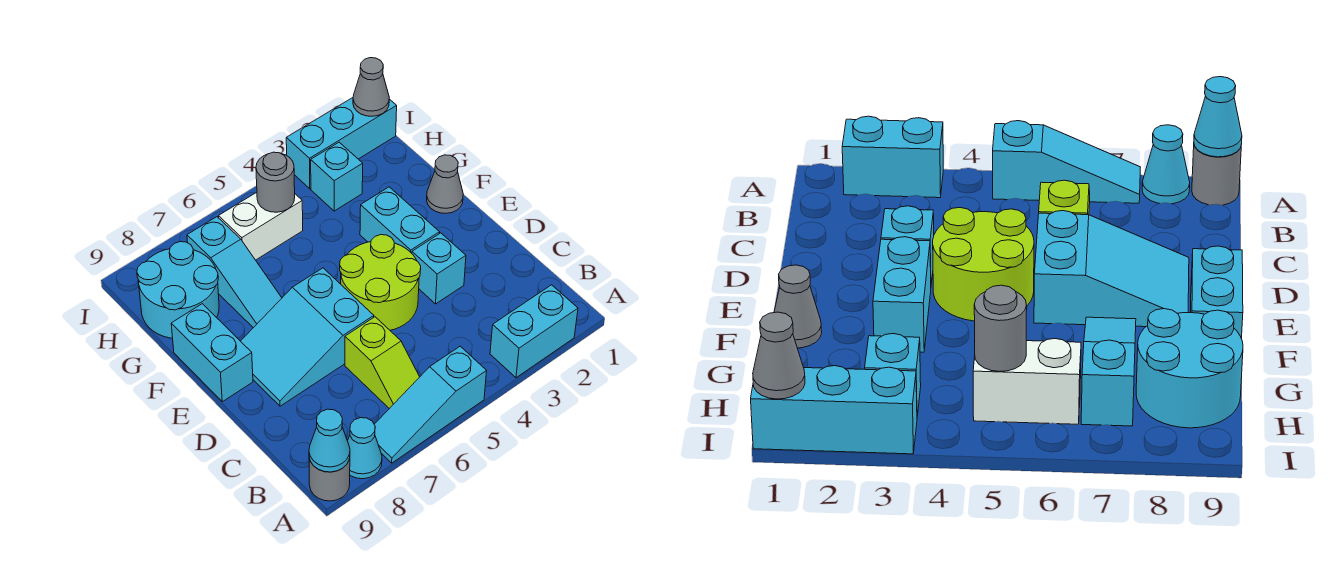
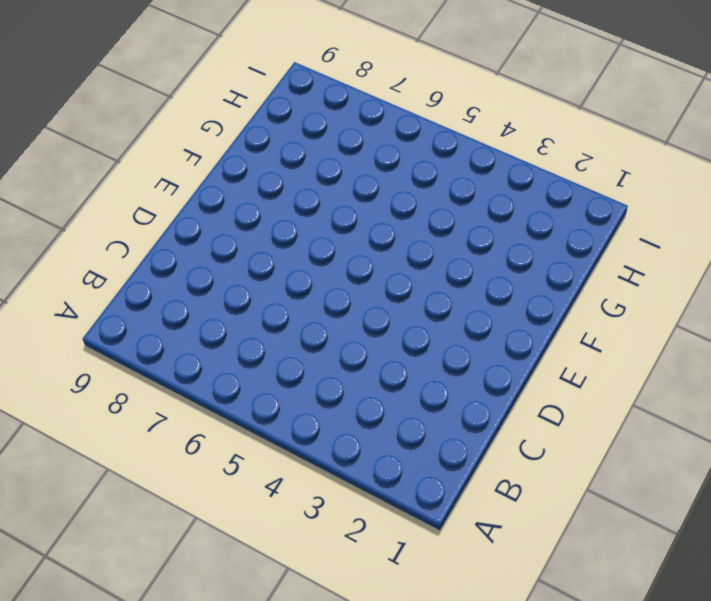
none -> cyan 1x2 brick [490,285,578,378]
none -> cyan 1x3 slope [374,346,487,463]
none -> cyan 1x1 cone [347,418,382,479]

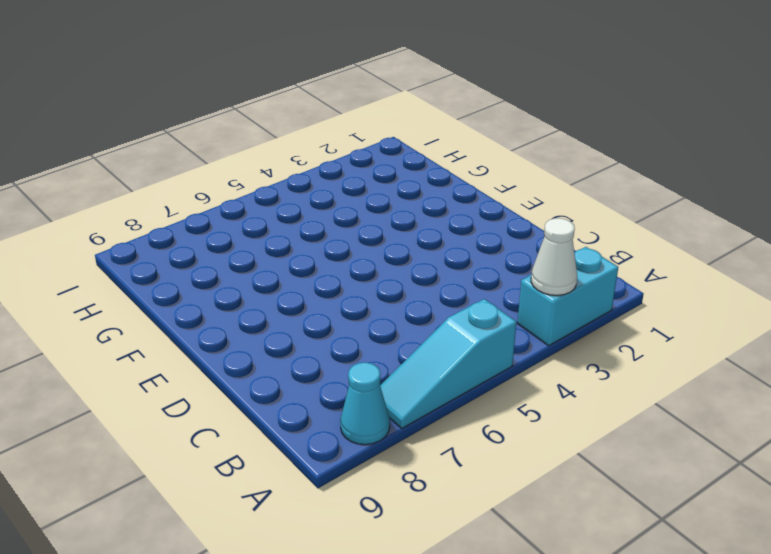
white 1x1 cone [531,218,577,295] -> none
none -> grey 1x1 round brick [309,458,350,501]
none -> lime 1x2 slope [345,317,419,409]
none -> cyan 1x1 brick [412,233,466,304]

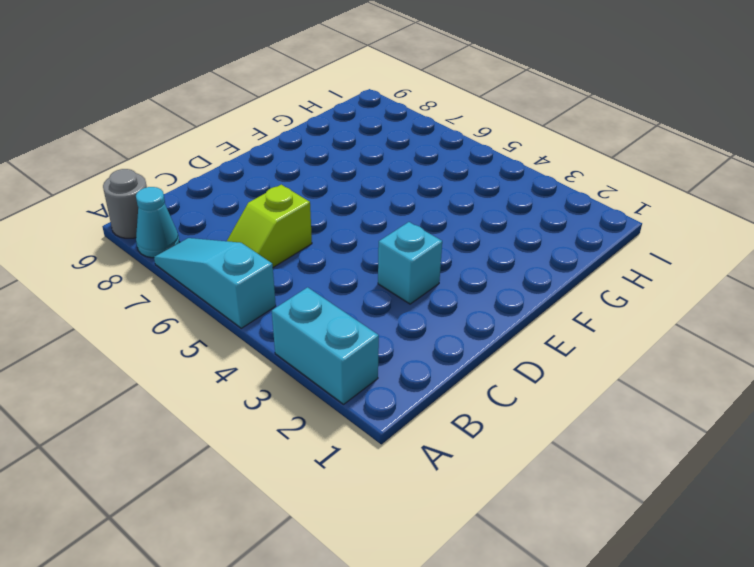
none -> lime 2x2 round brick [340,235,421,330]
none -> cyan 2x3 slope [241,268,374,406]
none -> cyan 1x2 brick [360,187,440,253]

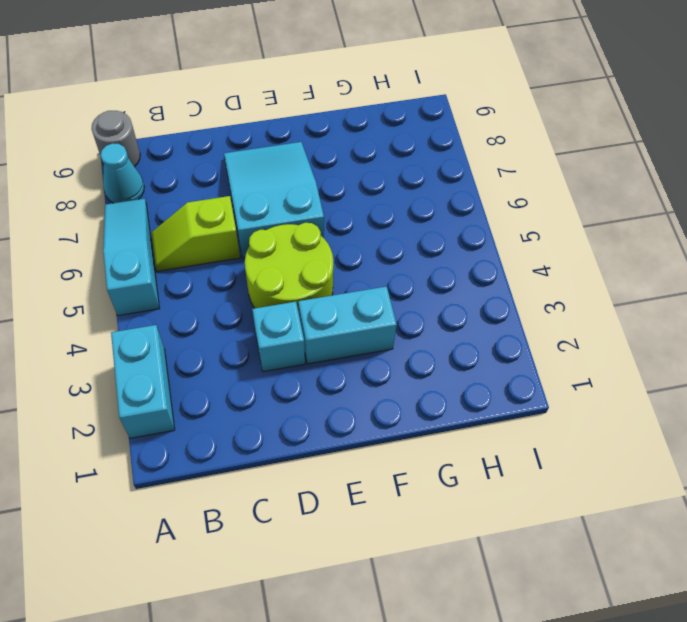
none -> cyan 1x2 brick [171,304,253,402]
none -> grey 1x1 cone [427,155,463,213]
none -> cyan 1x3 slope [187,217,282,328]

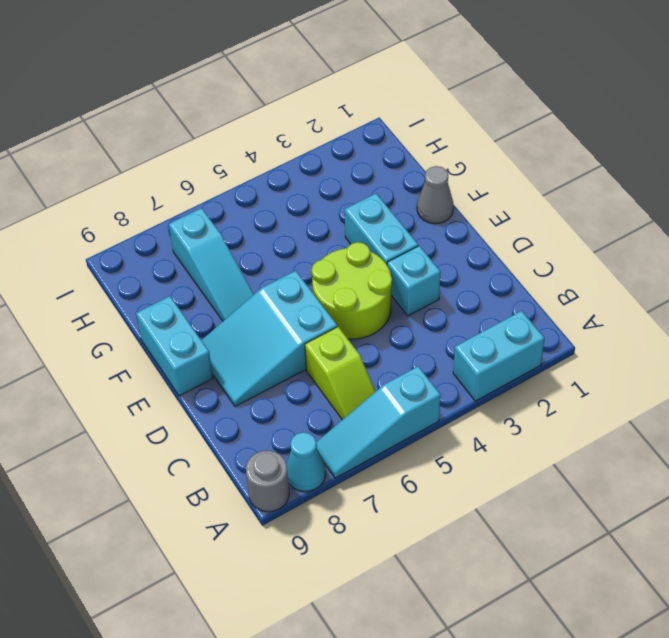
none -> cyan 2x2 round brick [137,242,219,338]
none -> cyan 1x1 brick [311,142,363,211]
none -> white 1x2 brick [219,192,303,260]

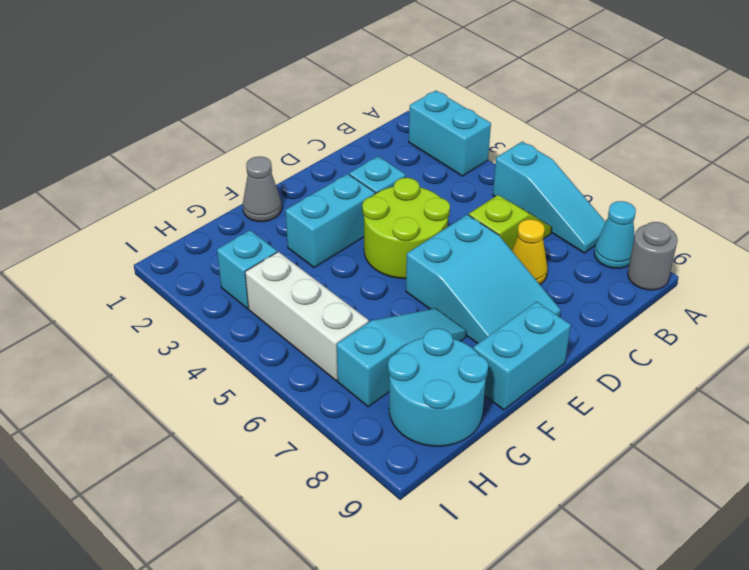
yellow 1x1 cone [512,219,548,284] -> none
white 1x3 brick [245,252,369,381] -> white 1x2 brick [219,192,303,260]
none -> cyan 1x3 brick [286,98,397,189]
none -> cyan 1x1 cone [309,409,350,472]
none -> grey 1x1 round brick [256,152,295,212]

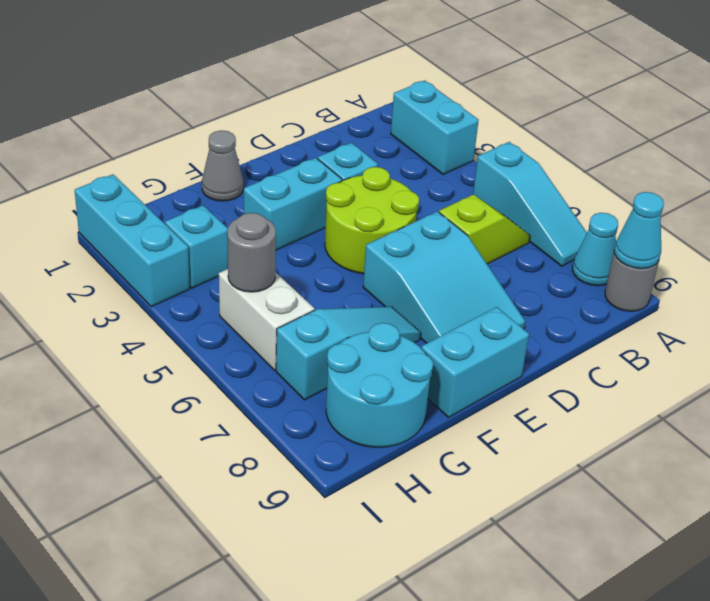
none -> grey 1x1 cone [353,58,389,116]

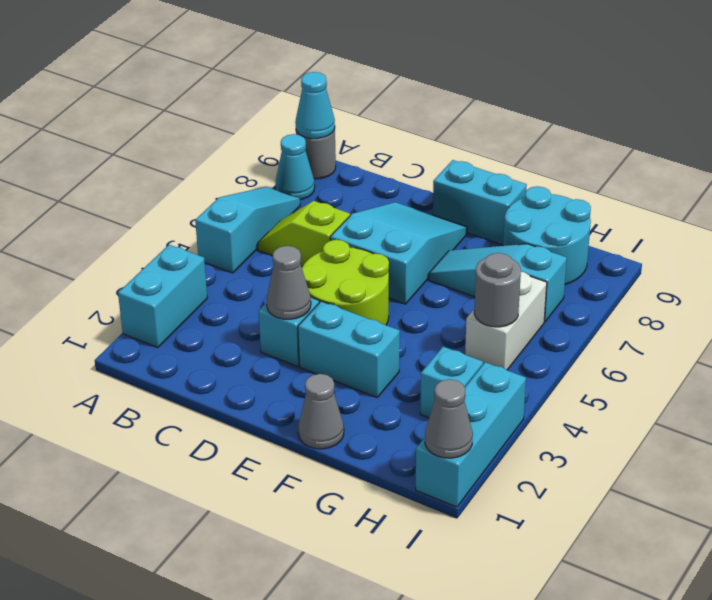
grey 1x1 cone [267,246,311,319] -> none

